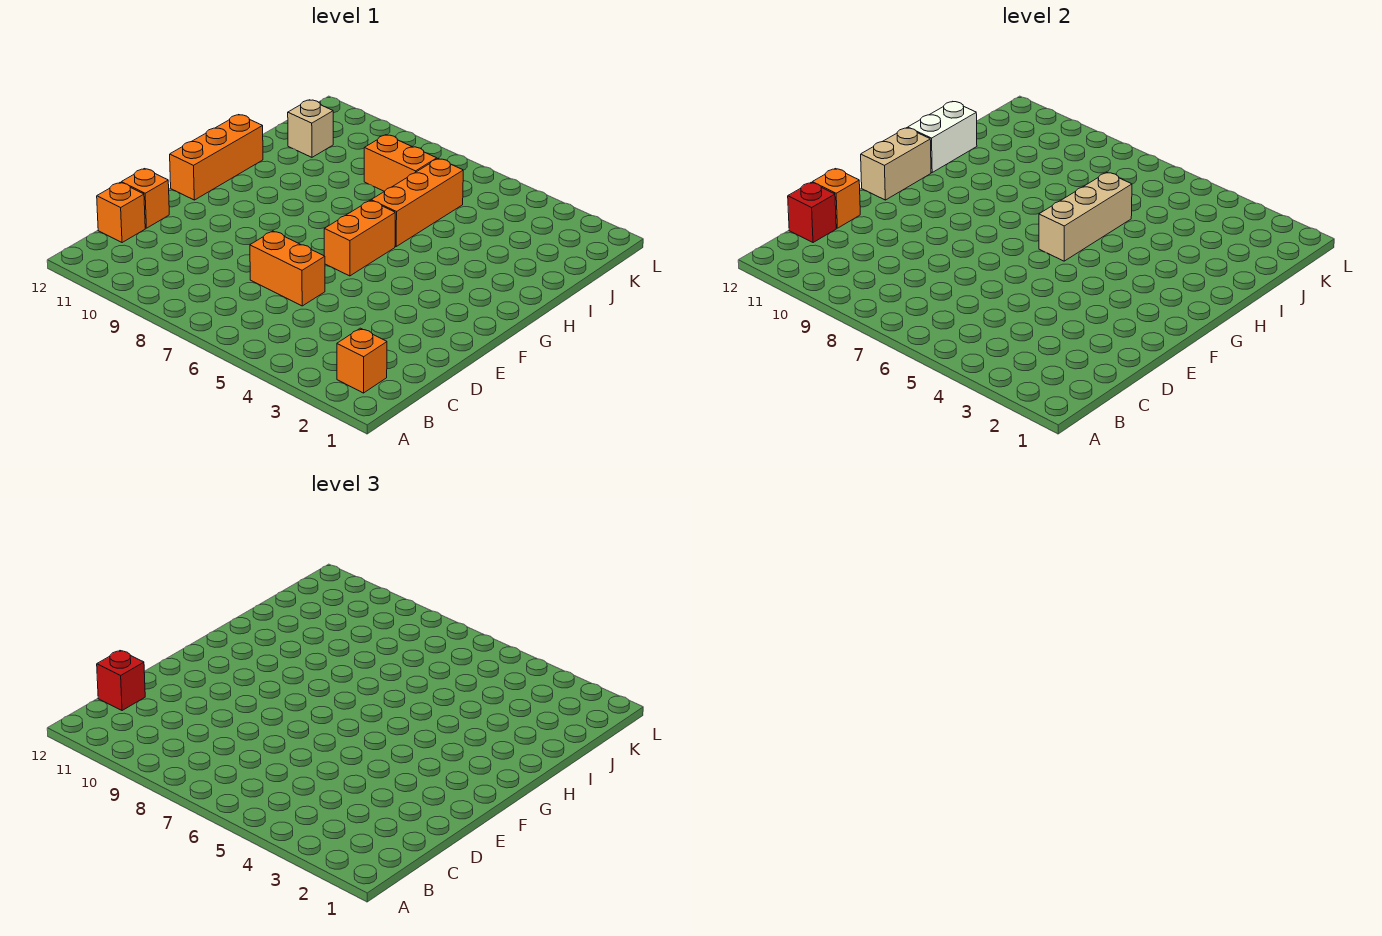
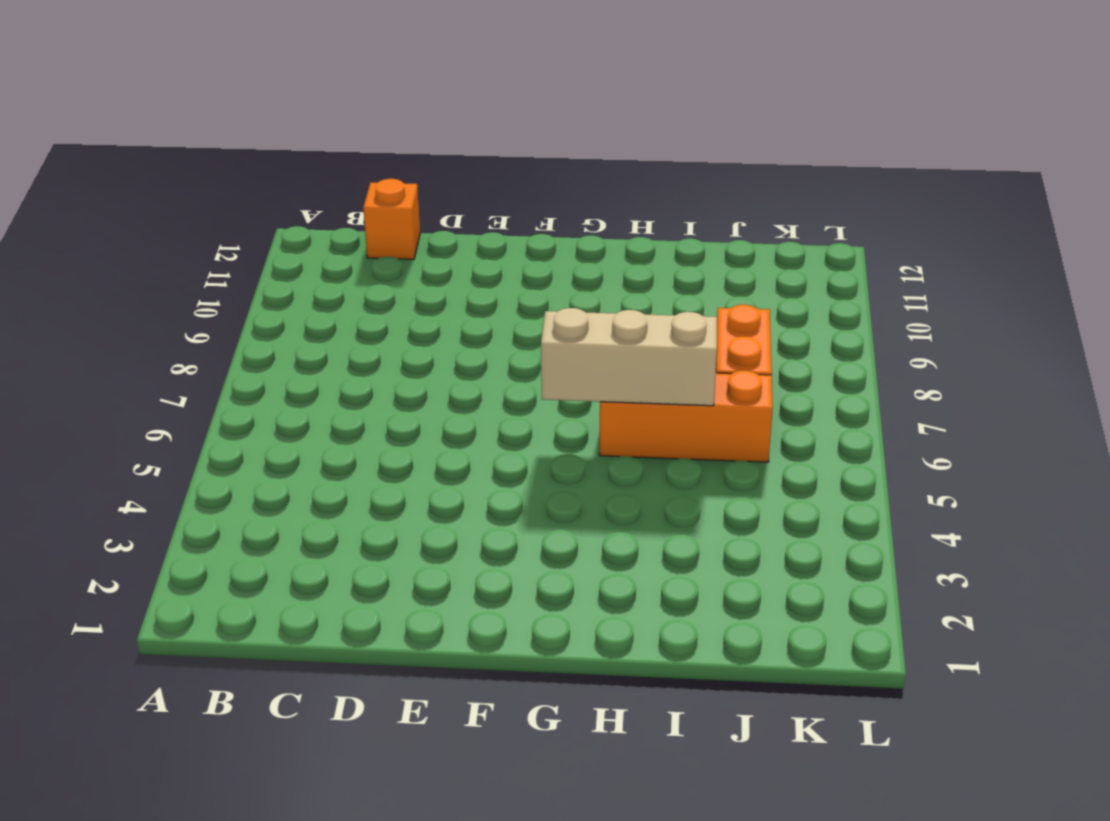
none -> orange 1x1 brick [337,328,387,393]
none -> orange 1x2 brick [250,231,325,306]
none -> orange 1x1 brick [121,169,169,228]

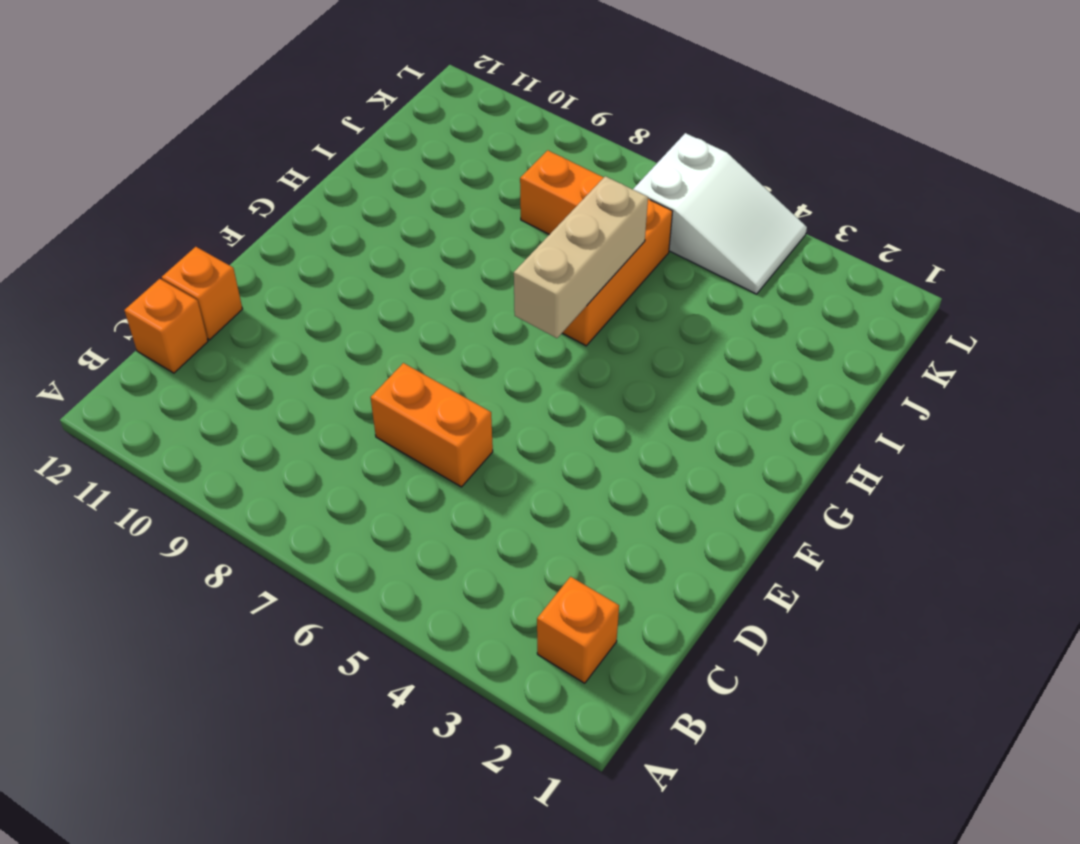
white 2x3 slope [633,133,807,294] -> none
none -> orange 1x2 brick [324,201,395,276]
none -> orange 1x3 brick [170,115,263,200]
none -> tan 1x1 brick [288,100,333,157]

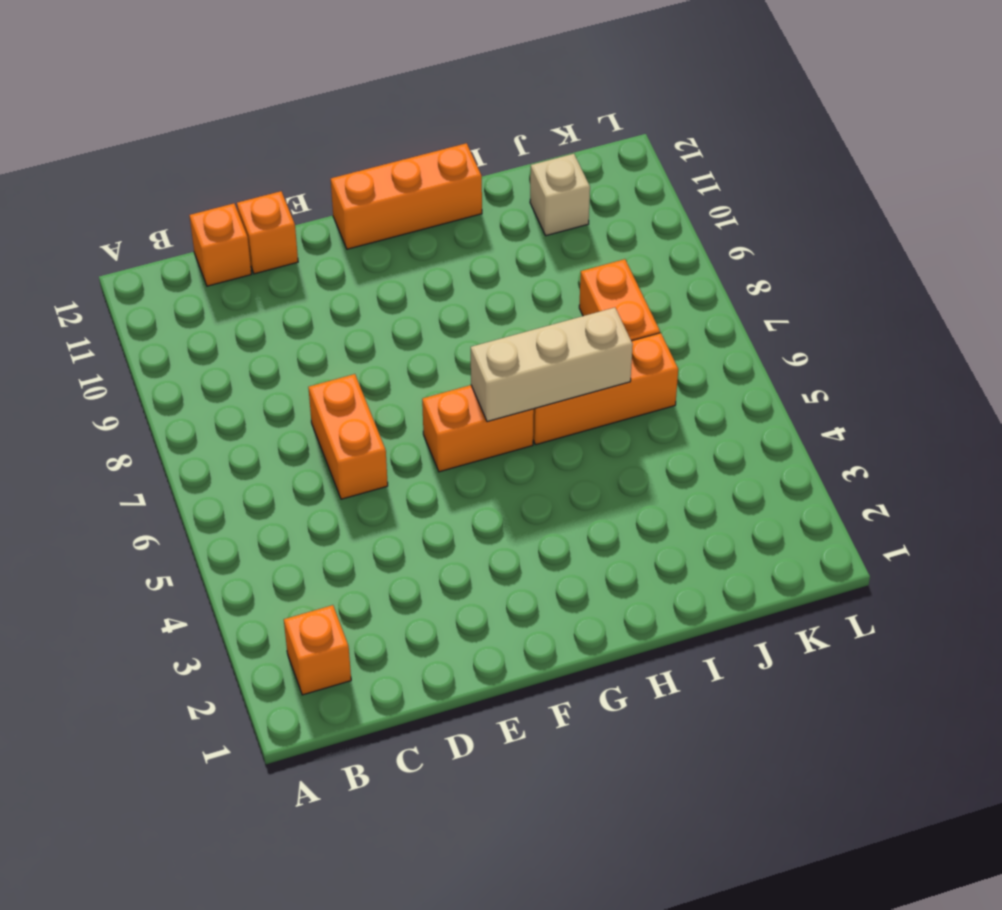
none -> red 1x1 brick [788,183,836,243]
none -> orange 1x1 brick [812,169,860,228]
none -> tan 1x2 brick [861,128,931,200]

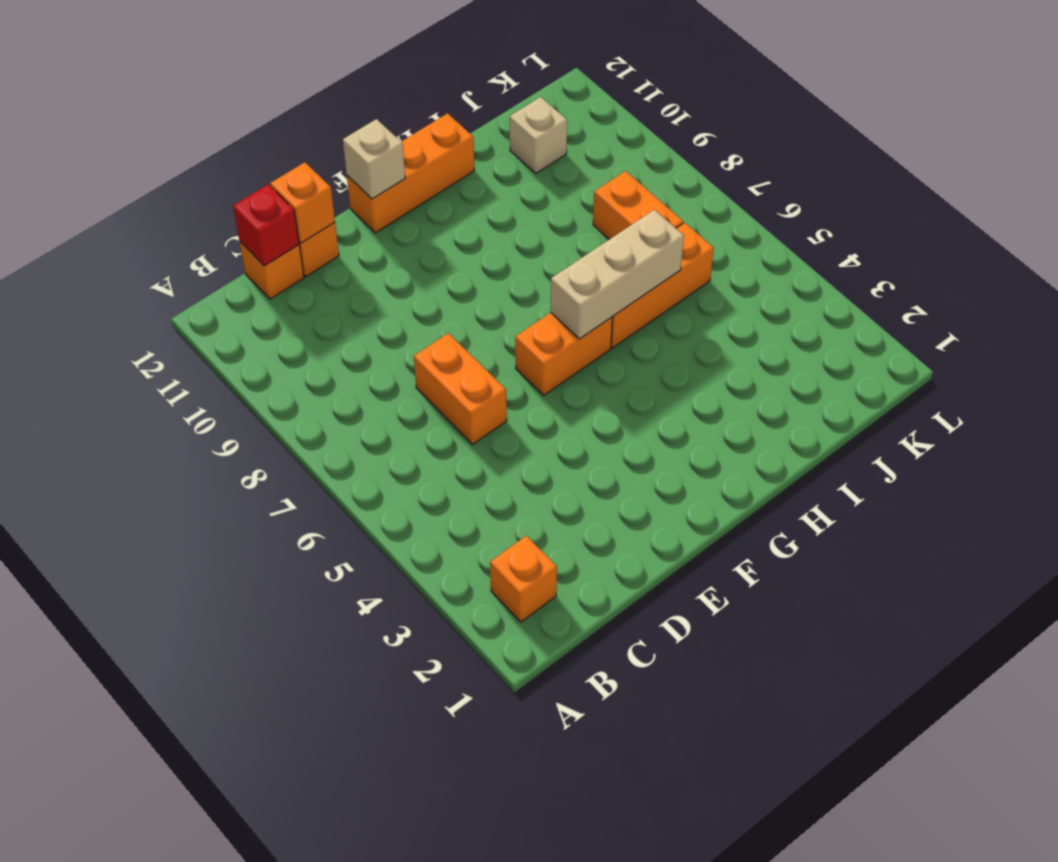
tan 1x1 brick [343,119,405,199] -> tan 1x2 brick [861,128,931,200]
none -> white 1x2 brick [908,102,977,172]
none -> red 1x1 brick [97,651,145,711]

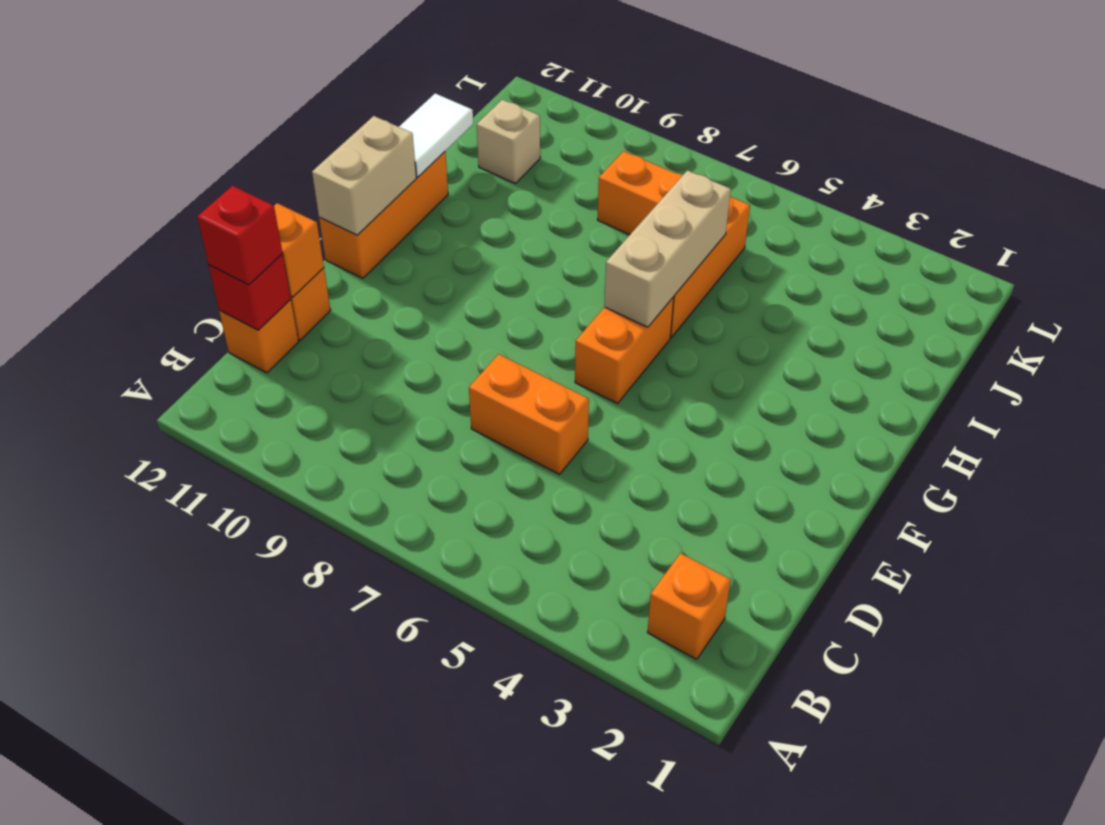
white 1x2 tile [399,93,473,177] -> white 1x2 brick [908,102,977,172]

